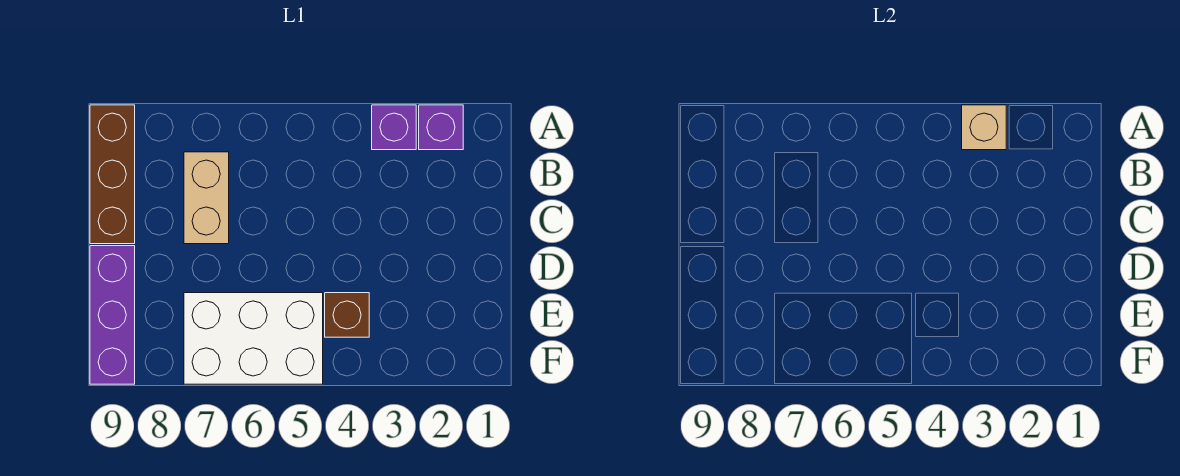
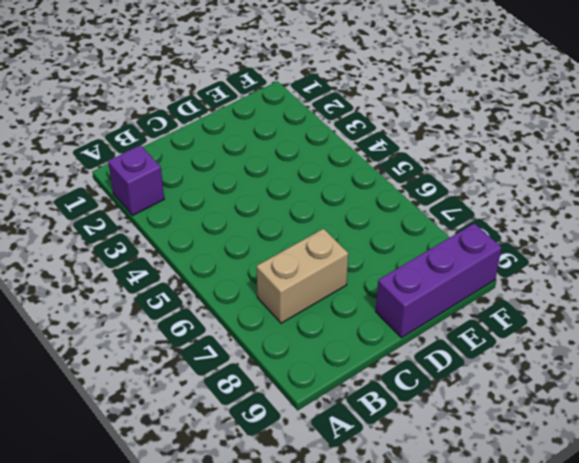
none -> purple 1x1 brick [372,105,416,150]
none -> brown 1x3 brick [90,105,135,244]

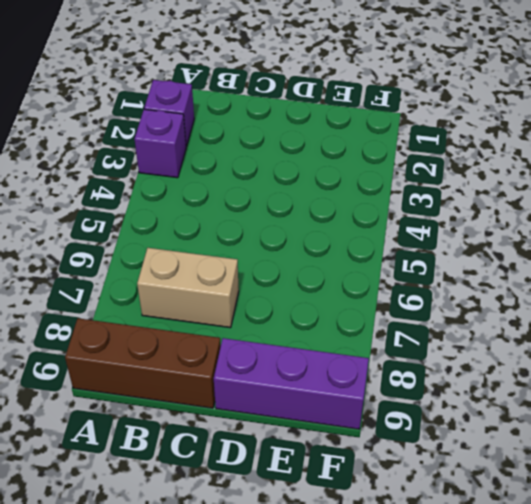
none -> brown 1x1 brick [325,293,369,337]
none -> white 2x3 brick [184,293,323,384]

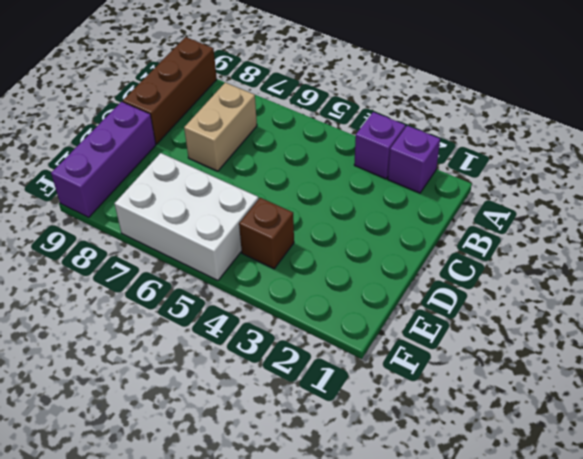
none -> tan 1x1 brick [962,105,1006,150]

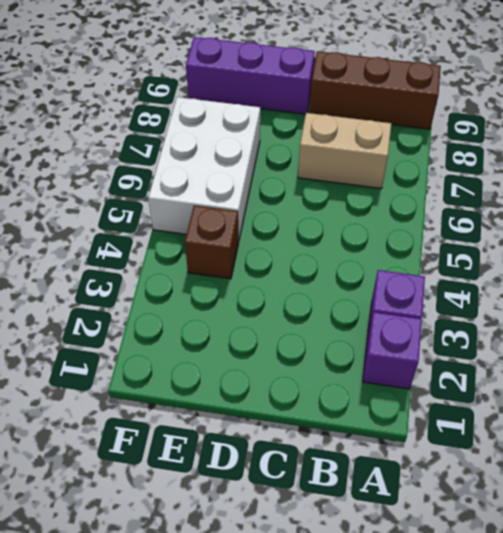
none -> tan 1x1 brick [962,105,1006,150]

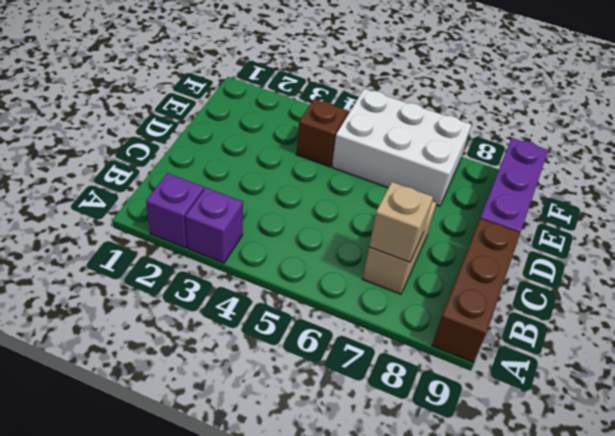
tan 1x1 brick [369,182,433,262] -> tan 1x1 brick moved to [962,105,1006,150]

